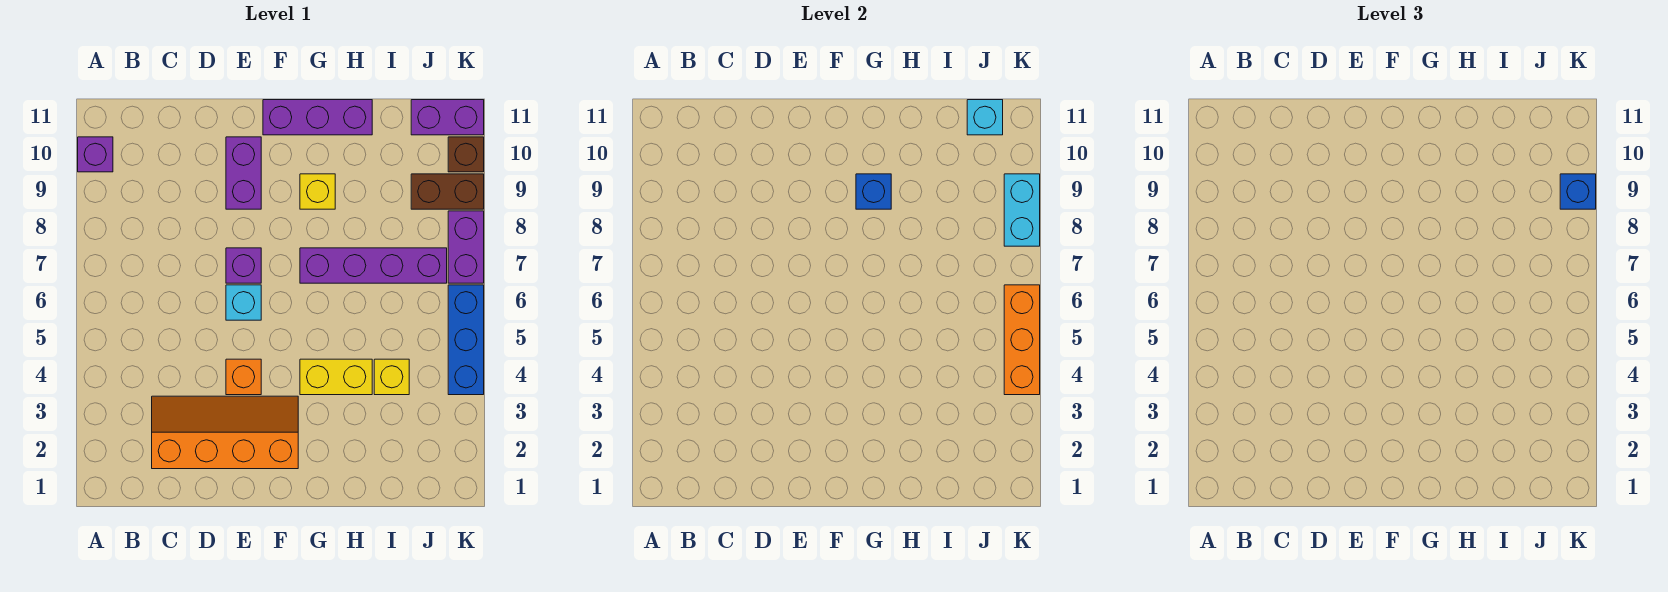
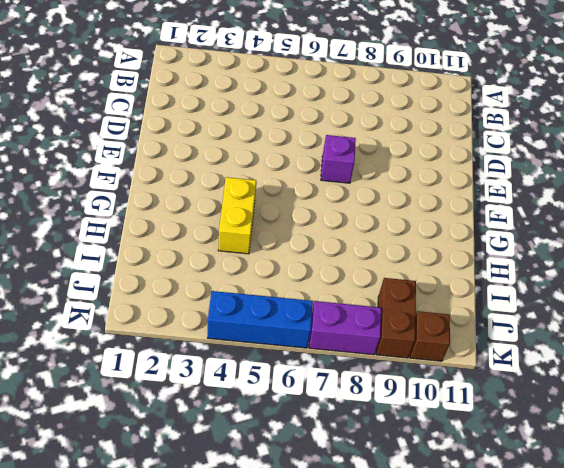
none -> purple 1x1 brick [78,137,113,172]
none -> orange 2x4 slope [152,396,298,469]
none -> orange 1x1 brick [226,359,261,395]

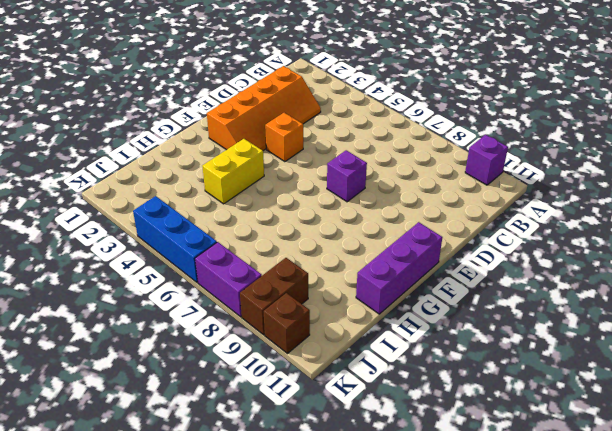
none -> cyan 1x1 brick [226,285,261,320]
none -> purple 1x2 brick [226,137,261,209]
none -> purple 1x4 brick [300,248,447,283]

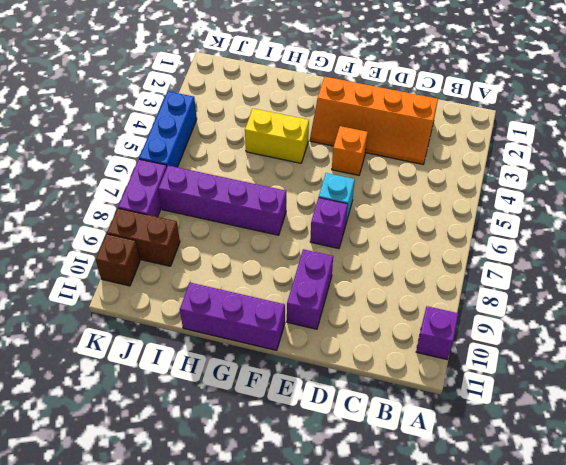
none -> yellow 1x1 brick [300,174,335,209]
none -> yellow 1x1 brick [374,359,409,395]
none -> purple 1x2 brick [411,100,484,135]

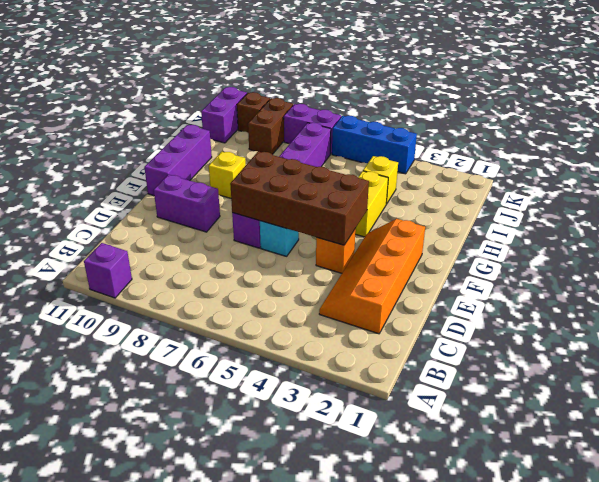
brown 2x4 brick [230,151,369,245] -> none
none -> blue 1x1 brick [856,174,891,209]
none -> cyan 1x1 brick [967,100,1003,135]
none -> orange 1x3 brick [1004,285,1040,395]

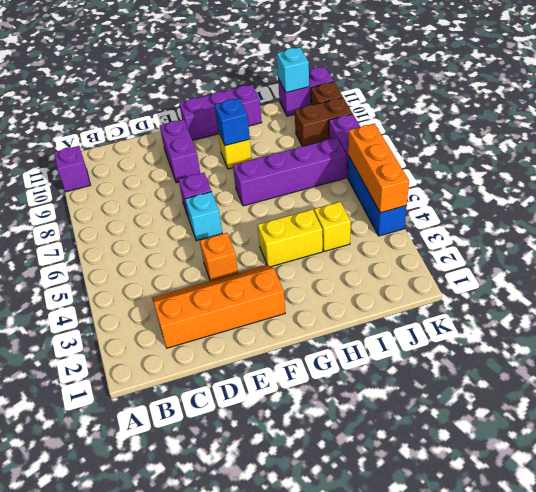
none -> cyan 1x2 brick [1004,174,1040,246]
none -> blue 1x1 brick [1560,174,1596,209]

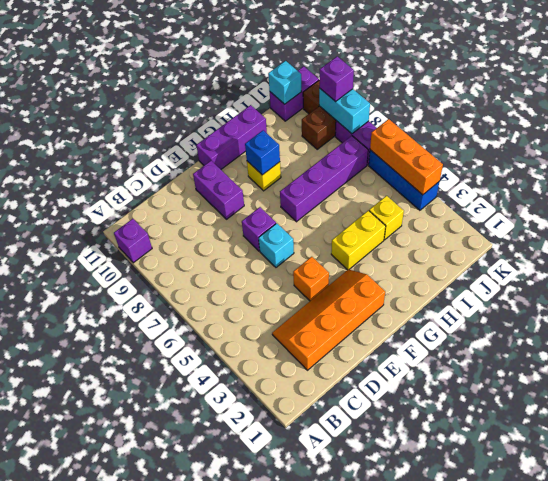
purple 1x1 brick [319,56,354,102] -> blue 1x1 brick [1560,174,1596,209]

